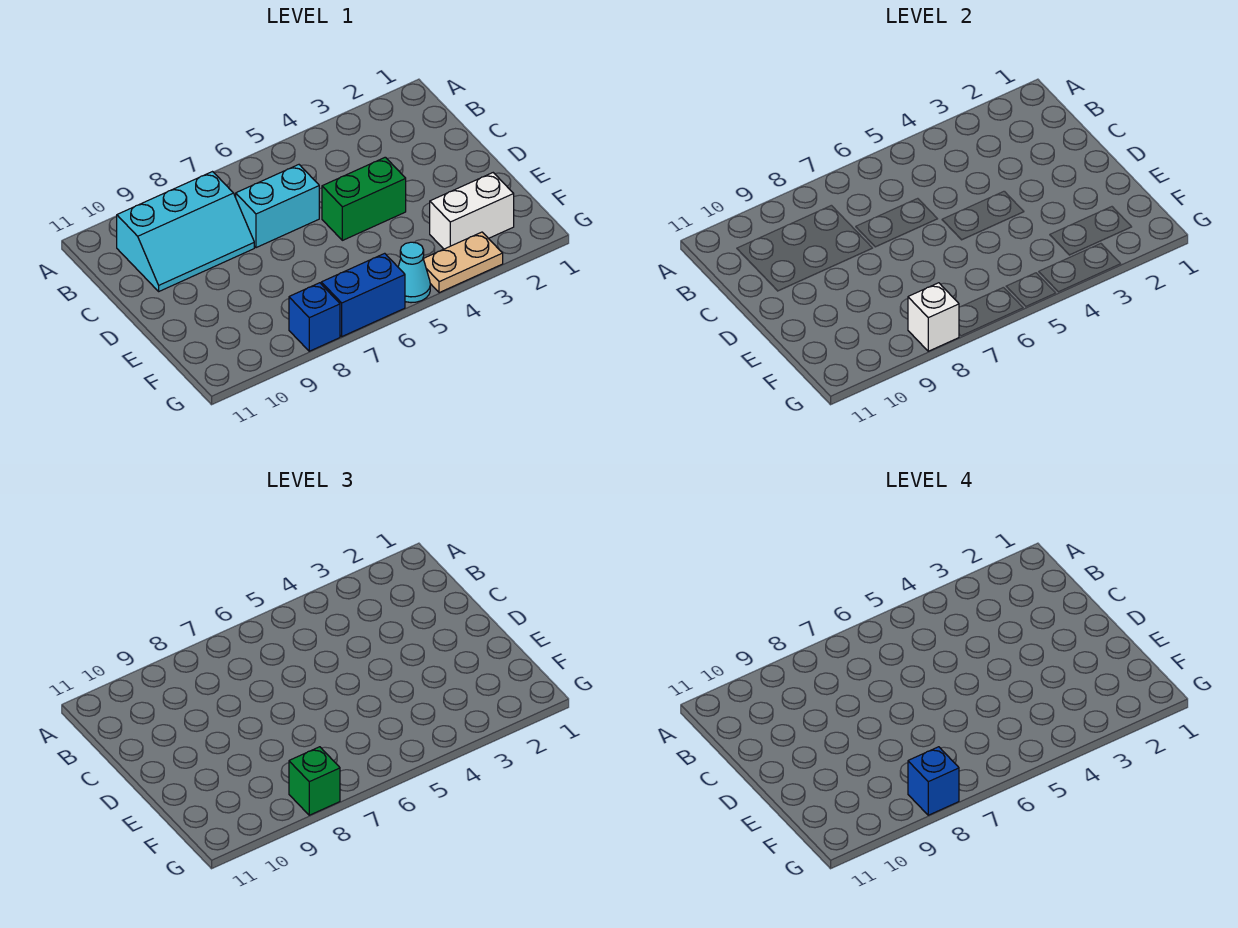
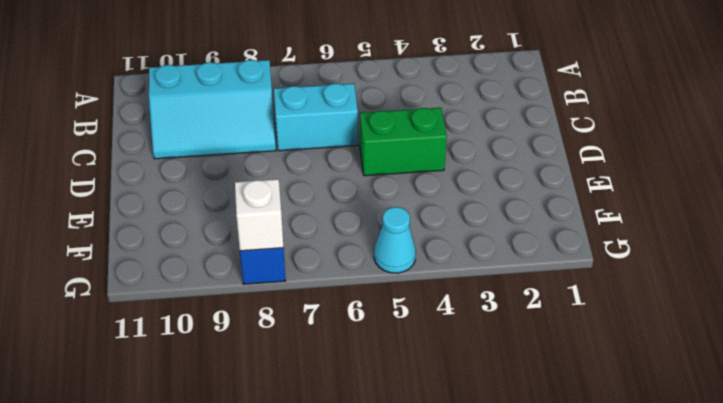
none -> white 1x2 brick [430,173,514,249]
none -> tan 1x2 plate [423,232,503,293]

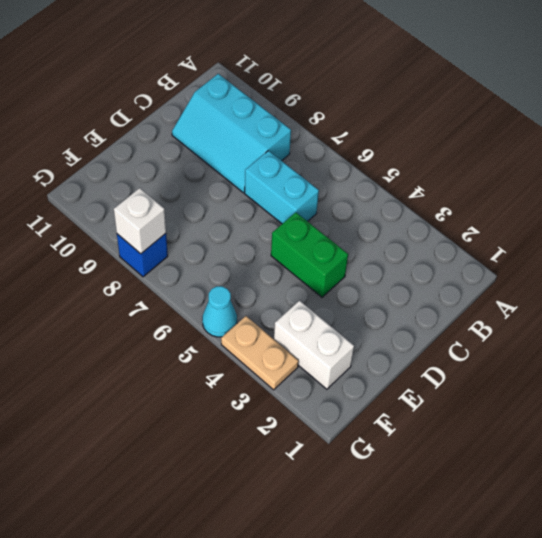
none -> blue 1x2 brick [321,253,405,336]
none -> green 1x1 brick [289,747,340,815]

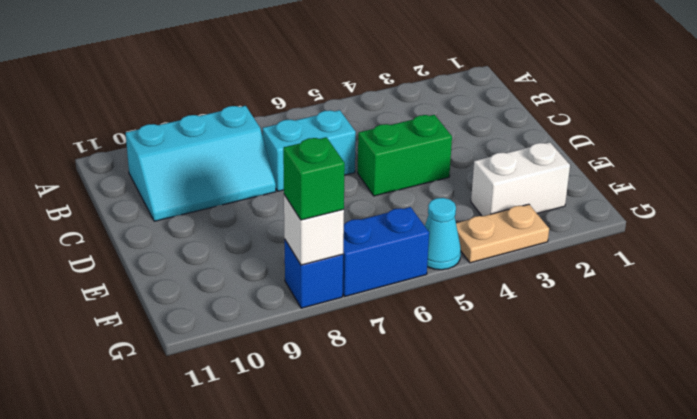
none -> blue 1x1 brick [908,747,959,815]

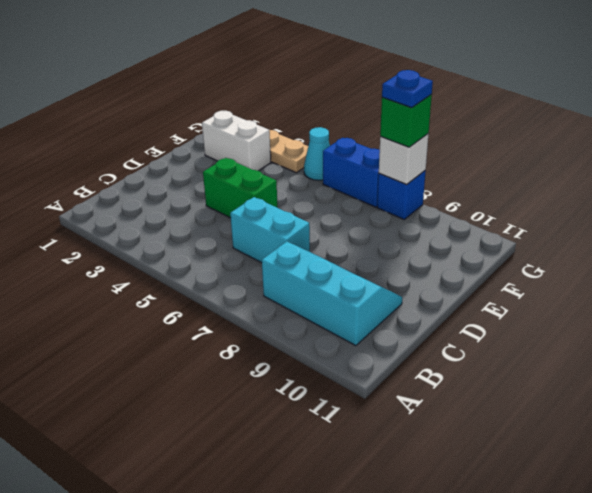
blue 1x1 plate [382,70,433,108] -> blue 1x1 brick [908,747,959,815]

